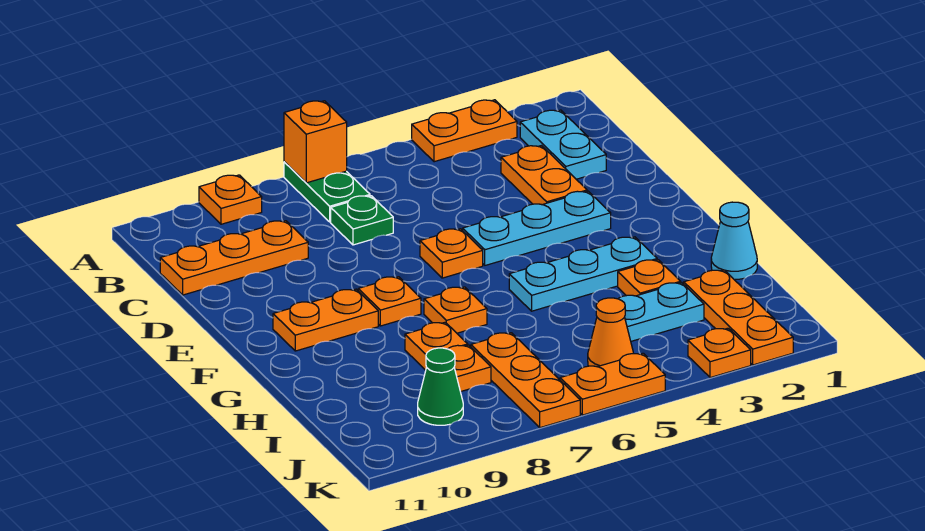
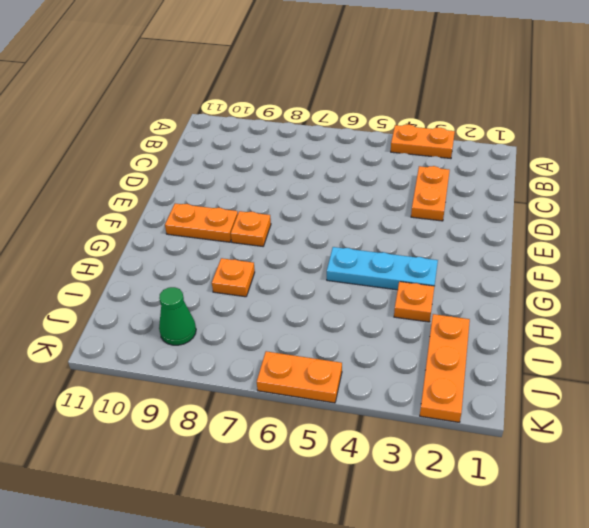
none -> green 1x2 plate [284,162,370,222]
none -> orange 1x1 plate [199,175,262,224]
none -> cyan 1x2 plate [520,110,606,179]

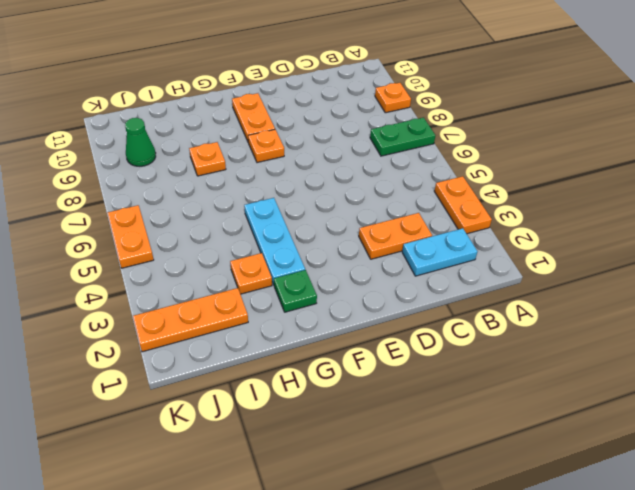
green 1x1 plate [274,270,317,312] -> green 1x1 plate moved to [331,196,393,245]
none -> orange 1x3 plate [160,221,308,295]
none -> cyan 1x3 plate [463,191,611,265]
none -> orange 1x1 plate [420,229,483,278]

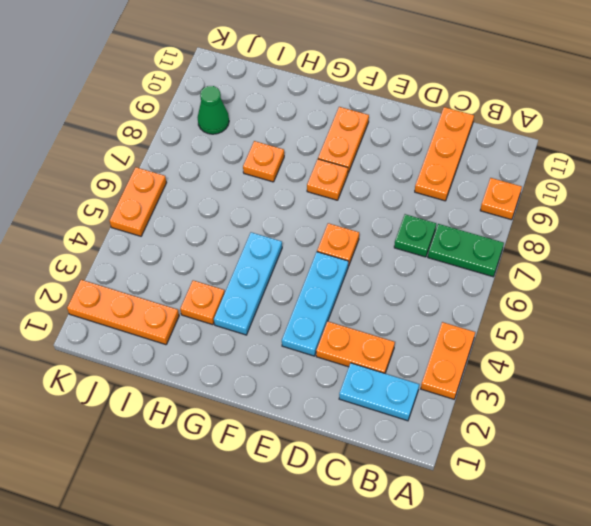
none -> orange 1x1 plate [424,287,487,333]
none -> cyan 1x1 cone [711,202,757,280]
none -> cyan 1x2 plate [618,283,704,341]

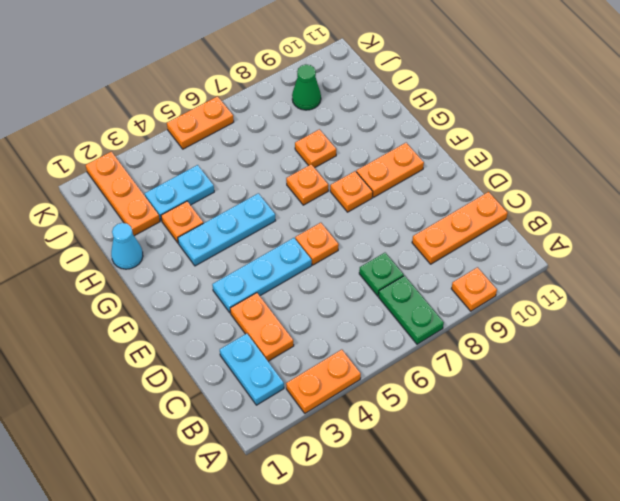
none -> orange 1x3 plate [471,333,580,428]
none -> orange 1x1 plate [448,345,491,392]
none -> orange 1x1 cone [588,298,634,367]

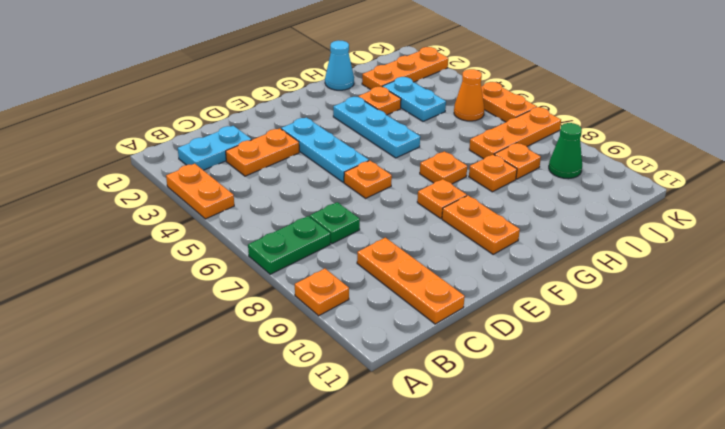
none -> orange 1x1 plate [688,328,751,378]
none -> orange 1x1 brick [284,101,347,183]

